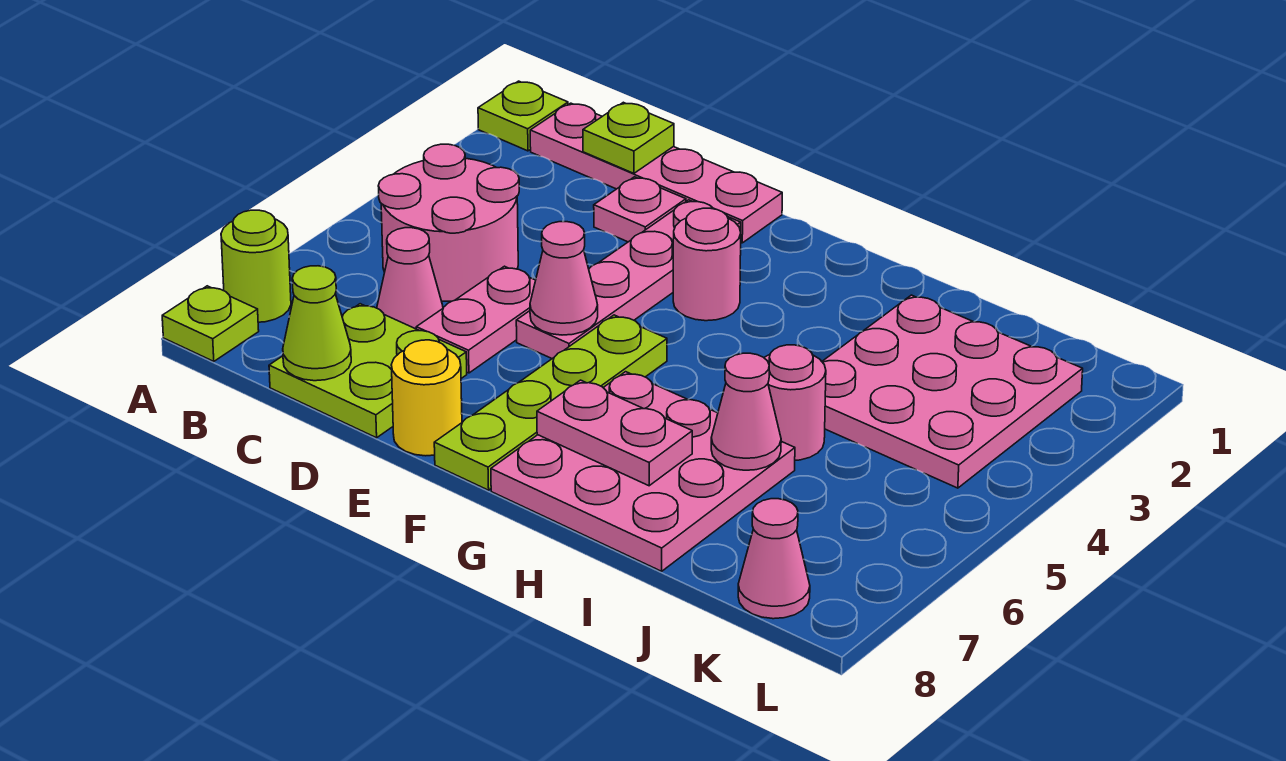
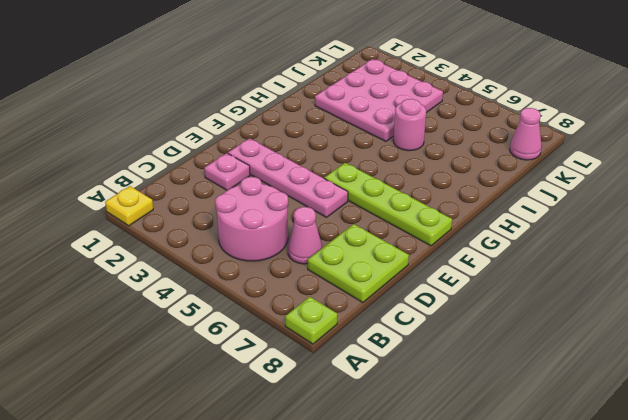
yellow 1x1 plate [105,186,153,226] -> lime 1x1 plate [478,81,568,151]
none -> lime 1x1 round brick [221,210,291,322]
none -> pink 1x4 plate [530,103,782,243]
none -> pink 1x2 plate [416,266,536,373]

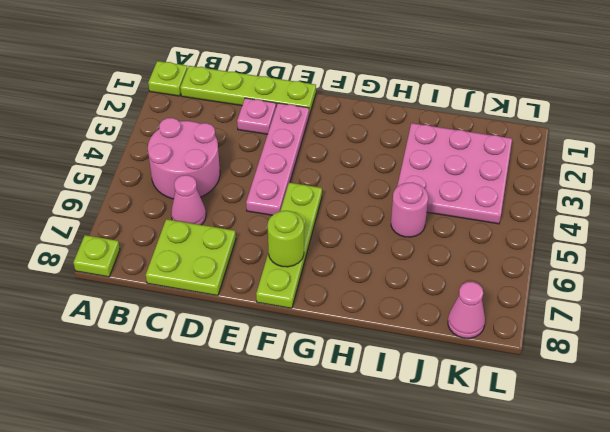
lime 1x4 plate [180,66,316,115] -> pink 1x4 plate [530,103,782,243]
lime 1x1 round brick [268,211,304,267] -> lime 1x1 round brick moved to [221,210,291,322]
none -> pink 1x2 plate [416,266,536,373]
none -> yellow 1x1 round brick [391,340,462,456]
none -> pink 1x1 round brick [673,208,741,321]

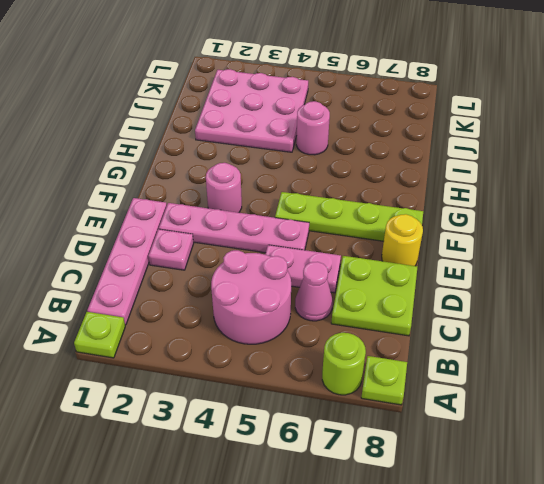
none -> pink 3x3 plate [491,372,795,571]
none -> pink 1x1 cone [738,499,810,619]
none -> lime 1x1 plate [583,102,674,173]

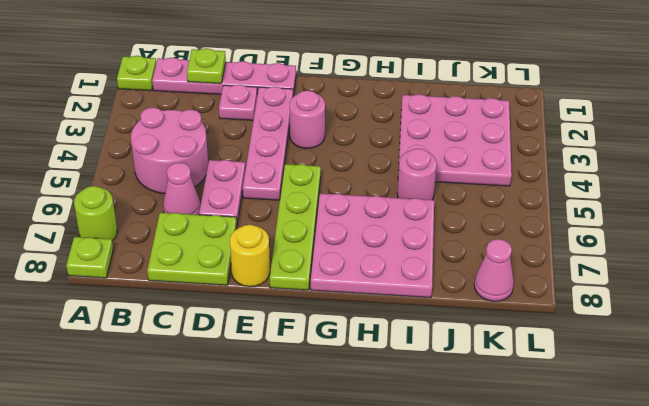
none -> lime 1x1 cone [283,266,351,381]
none -> pink 1x1 cone [530,222,598,335]
none -> pink 1x2 plate [537,380,692,486]

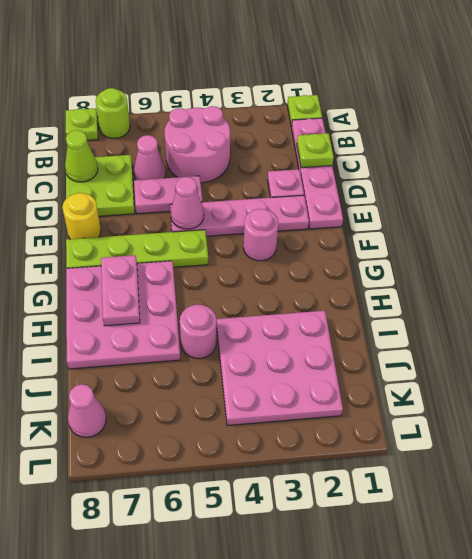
none -> pink 1x1 cone [711,353,781,470]

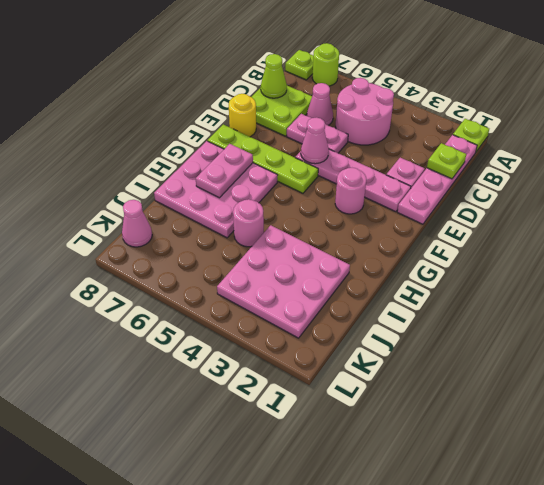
none -> pink 1x1 cone [711,353,781,470]

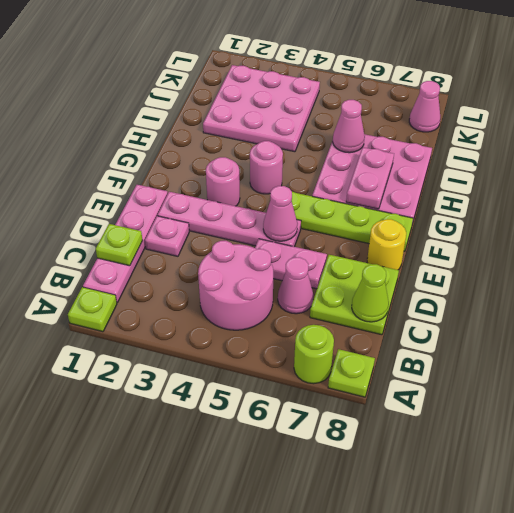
pink 1x1 round brick [250,141,283,194] -> pink 1x1 round brick moved to [764,345,826,460]

